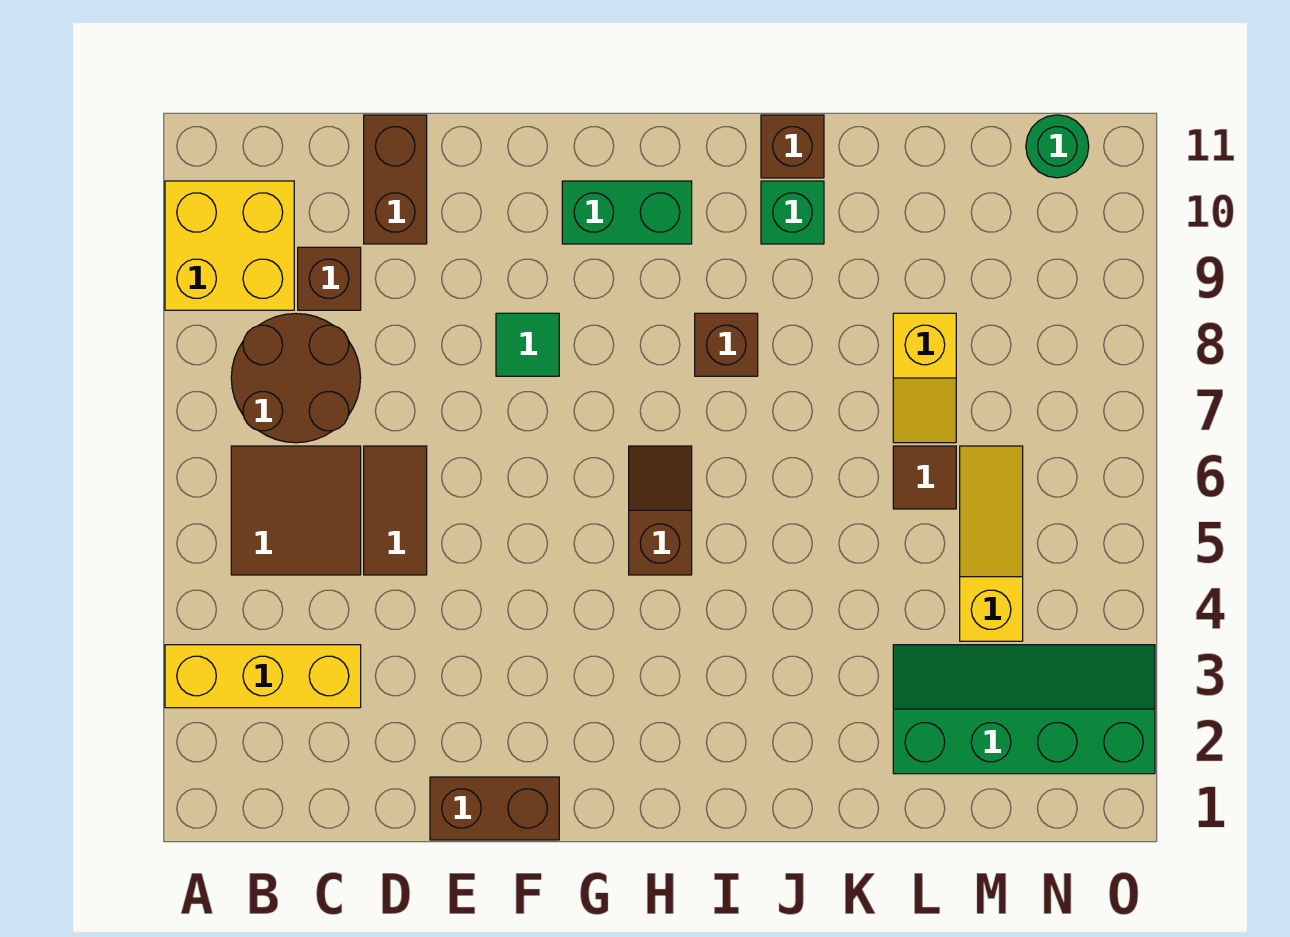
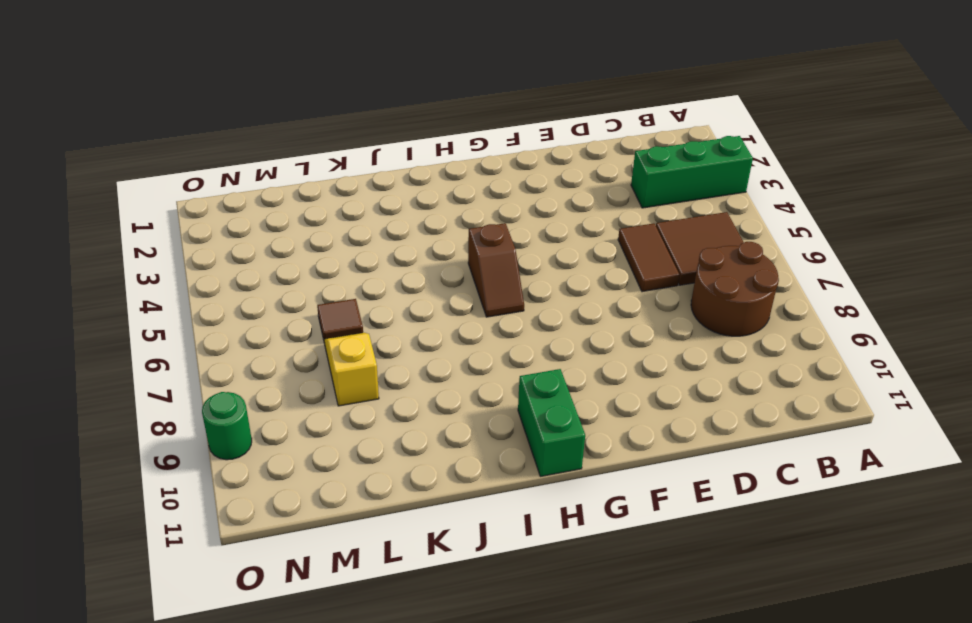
green 1x3 brick [631,136,753,208] -> yellow 1x3 brick [165,645,361,708]
green 1x2 brick [518,369,585,476] -> green 1x2 brick turned to [562,181,692,244]
green 1x1 round brick [202,392,252,460] -> green 1x1 round brick moved to [1026,115,1089,178]
none -> yellow 2x2 brick [165,181,294,310]
none -> brown 1x1 brick [298,247,361,310]
none -> brown 1x2 brick [364,115,427,244]

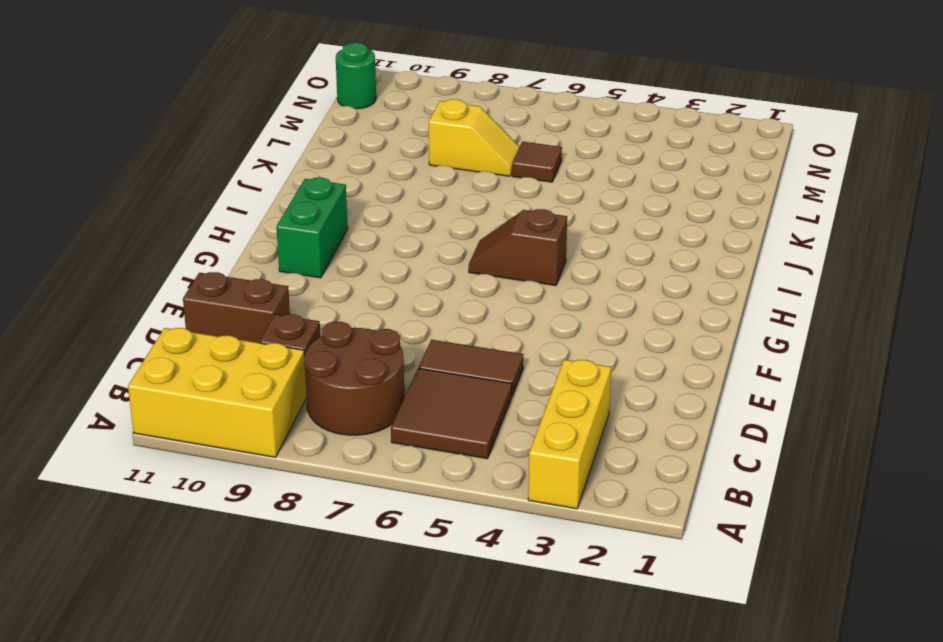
yellow 2x3 brick [128,328,307,457] -> yellow 2x2 brick [165,181,294,310]
none -> brown 1x2 brick [430,777,559,840]
none -> green 1x1 tile [496,313,559,376]
none -> brown 1x1 brick [695,313,758,376]

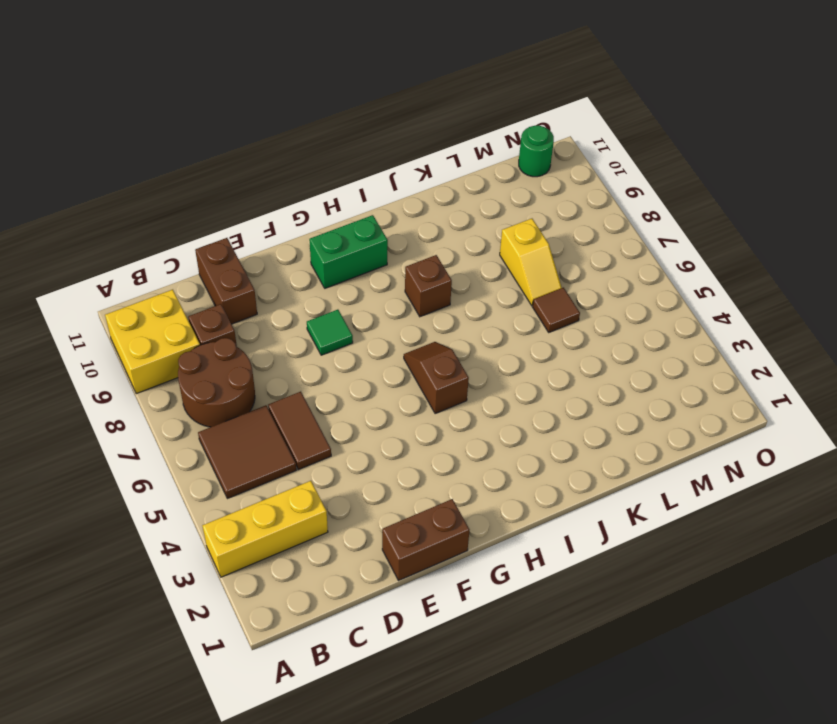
none -> green 1x1 brick [761,181,824,244]
none -> brown 1x1 brick [761,115,824,178]
none -> green 2x4 slope [893,645,1155,774]

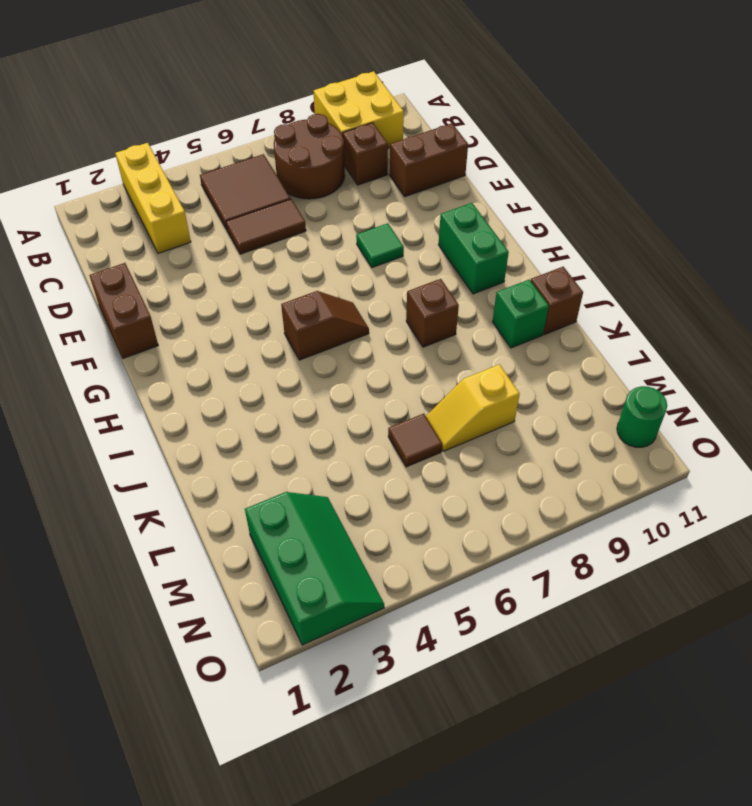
green 2x3 slope [245,492,384,645] -> green 2x4 slope [893,645,1155,774]
none -> yellow 1x3 slope [960,446,1023,641]

